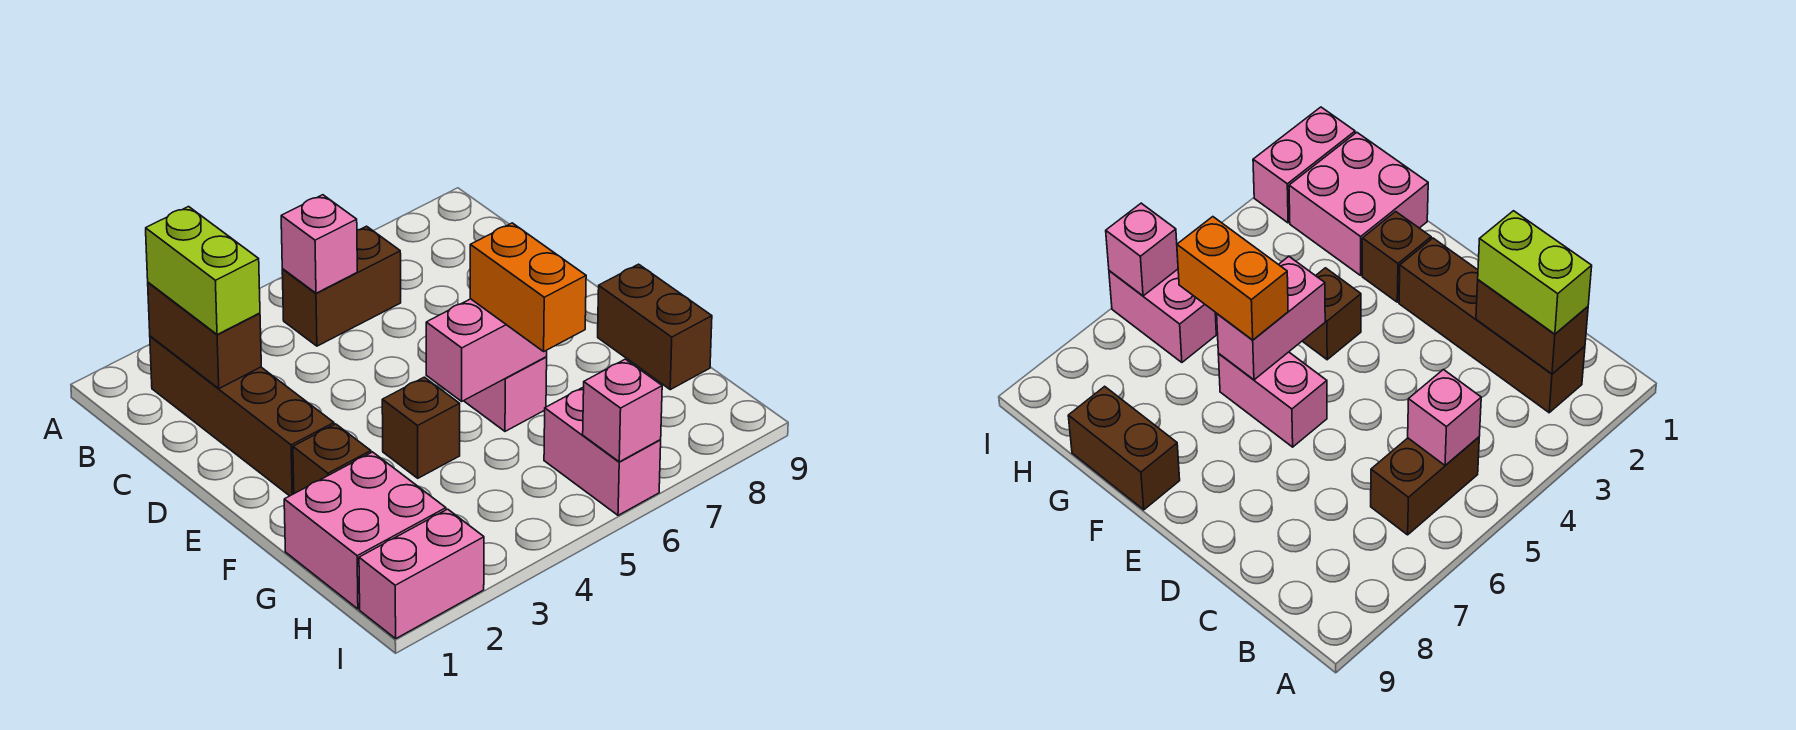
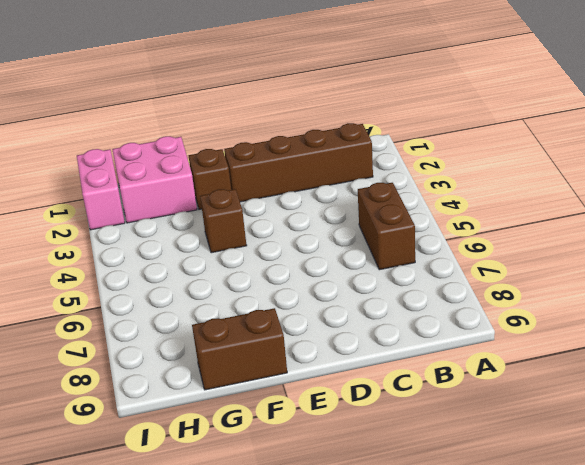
none -> pink 1x2 brick [464,357,547,431]
none -> pink 1x2 brick [544,387,661,515]
none -> brown 1x2 brick [148,282,261,388]

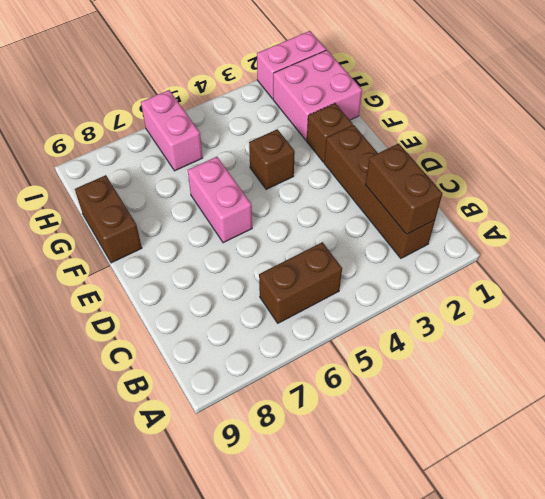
none -> pink 1x1 brick [281,195,357,293]
none -> pink 1x2 brick [426,299,547,401]
none -> pink 1x1 brick [583,359,662,462]

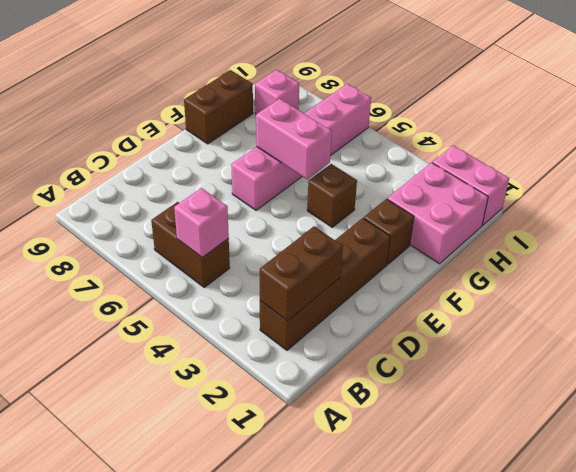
pink 1x1 brick [255,70,299,114] -> pink 1x1 brick moved to [583,359,662,462]
none -> lime 1x2 brick [146,207,260,335]
none -> orange 1x2 brick [470,223,586,351]

